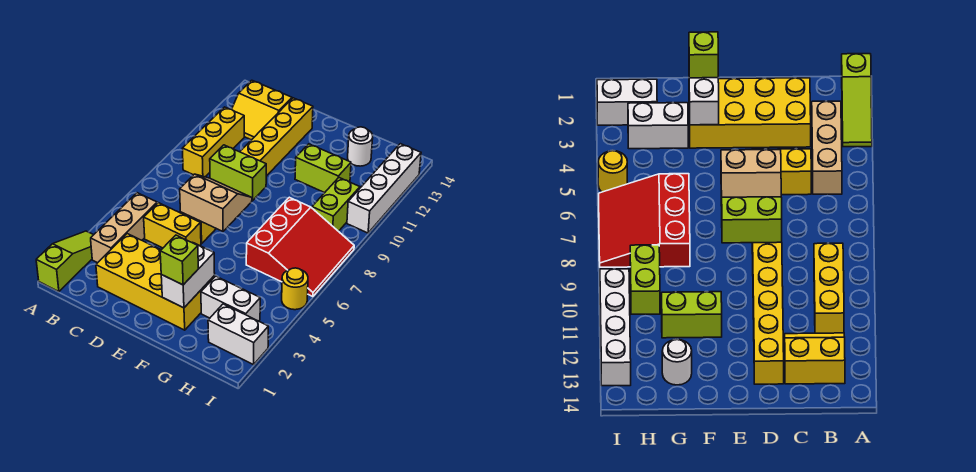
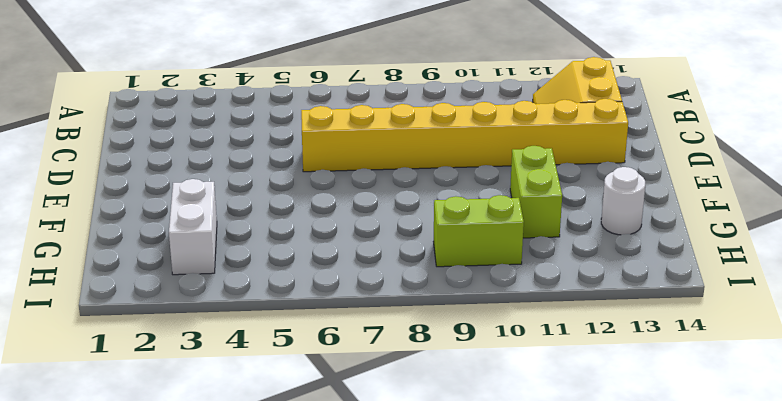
none -> lime 1x3 slope [36,231,93,292]
none -> tan 1x3 brick [91,193,157,263]
none -> yellow 1x3 brick [182,107,244,177]

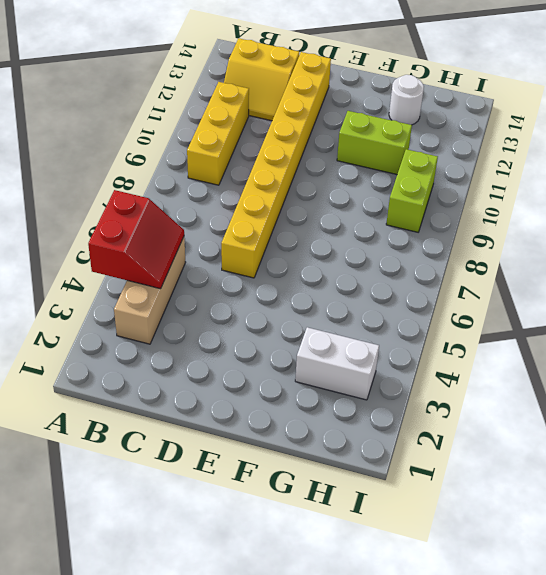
red 2x2 slope [88,190,184,289] -> none
none -> lime 1x3 slope [36,231,93,292]
none -> yellow 2x4 brick [96,234,215,330]
none -> yellow 1x2 brick [144,203,201,248]

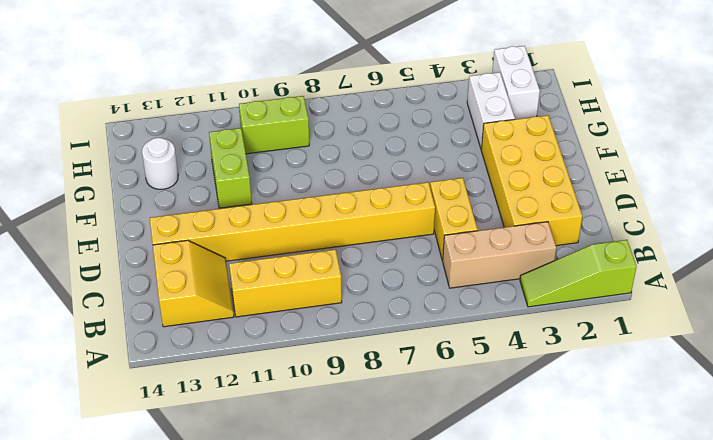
none -> red 3x3 slope [246,197,354,297]
none -> yellow 1x1 round brick [282,268,308,310]
none -> white 1x4 brick [347,144,421,233]

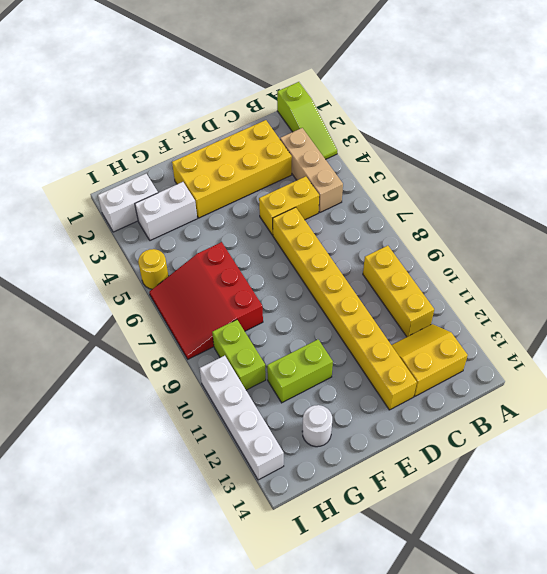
none -> tan 2x2 slope [180,174,252,231]
none -> lime 1x2 brick [210,145,266,201]
none -> white 1x2 brick [161,242,215,308]

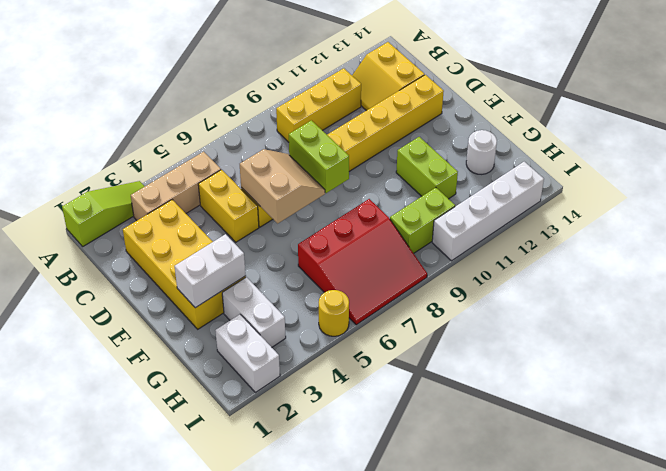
none -> lime 1x1 brick [160,235,198,285]

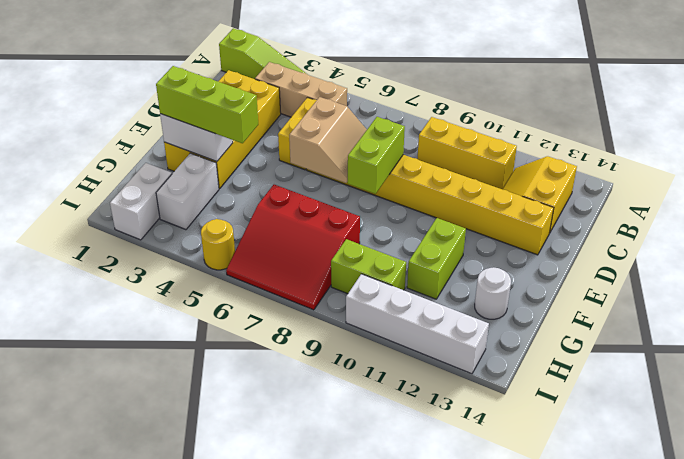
lime 1x3 brick [156,66,258,143] -> lime 1x1 brick [160,235,198,285]

